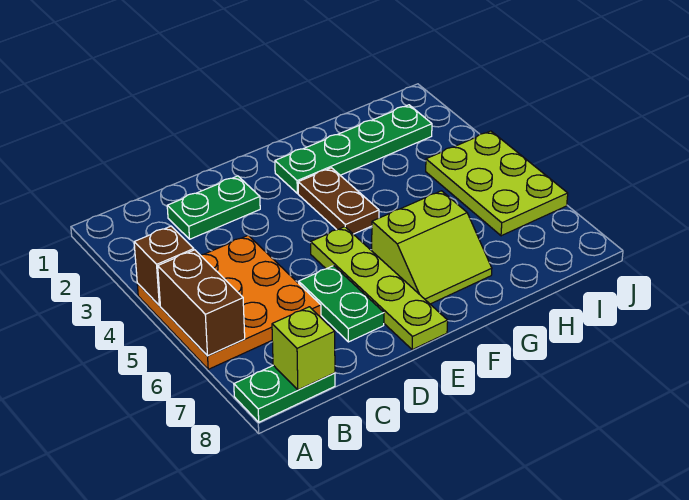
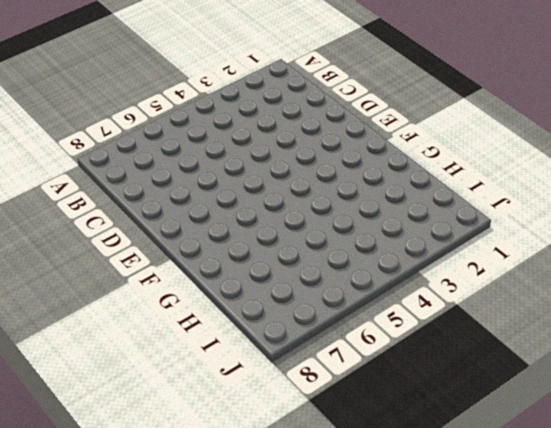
none -> orange 3x3 plate [137,235,321,369]
none -> green 1x2 plate [234,365,335,422]
none -> green 1x2 plate [167,176,260,239]

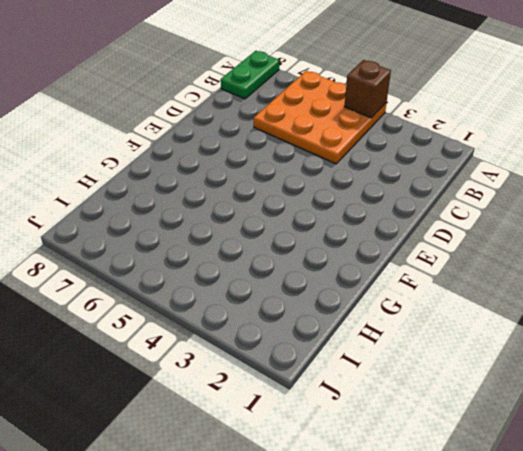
none -> green 1x2 plate [167,176,260,239]
none -> green 1x2 plate [299,266,384,342]
none -> lime 1x4 plate [311,227,448,350]

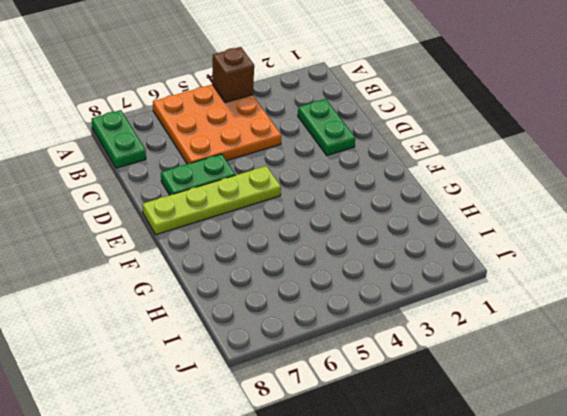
none -> green 1x4 plate [275,105,432,193]
none -> brown 1x2 plate [298,168,379,234]
none -> lime 2x2 slope [372,191,492,304]

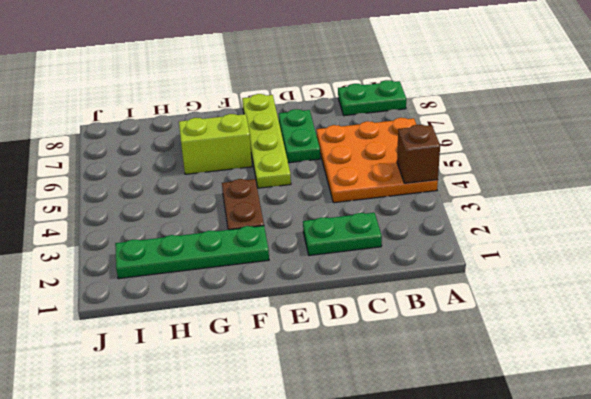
none -> lime 2x3 plate [426,131,568,236]
none -> brown 1x2 brick [158,250,245,356]
none -> lime 1x1 brick [272,307,335,390]

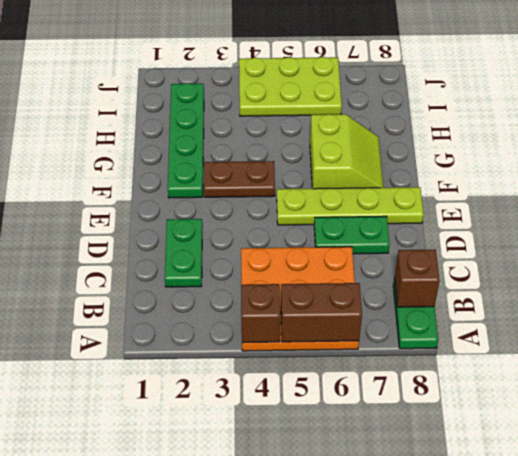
brown 1x1 brick [395,249,440,307] -> lime 1x1 brick [272,307,335,390]

